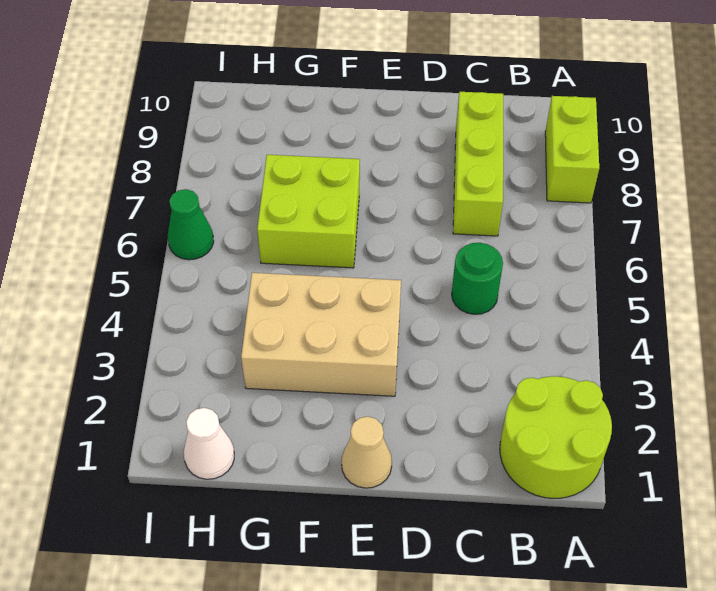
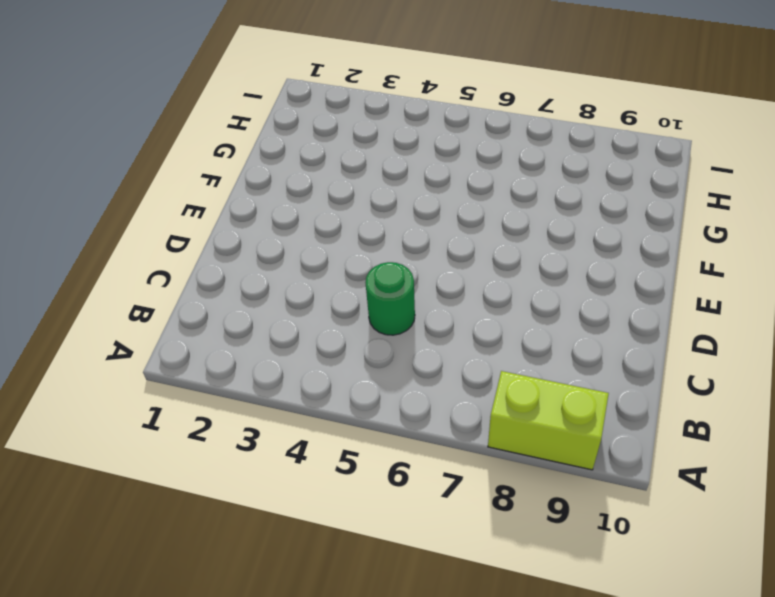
none -> lime 2x2 round brick [500,376,612,498]
none -> lime 1x3 brick [453,92,503,236]

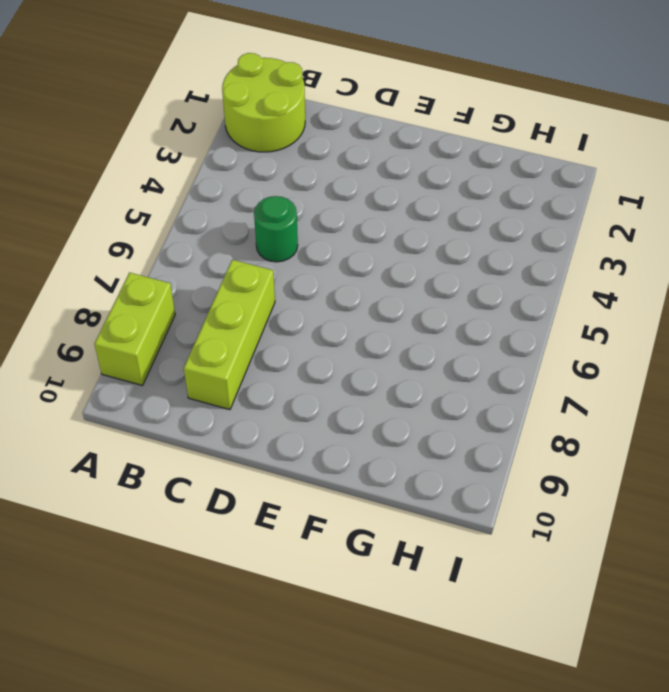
none -> tan 1x1 cone [342,417,392,488]
none -> tan 2x3 brick [241,273,401,396]

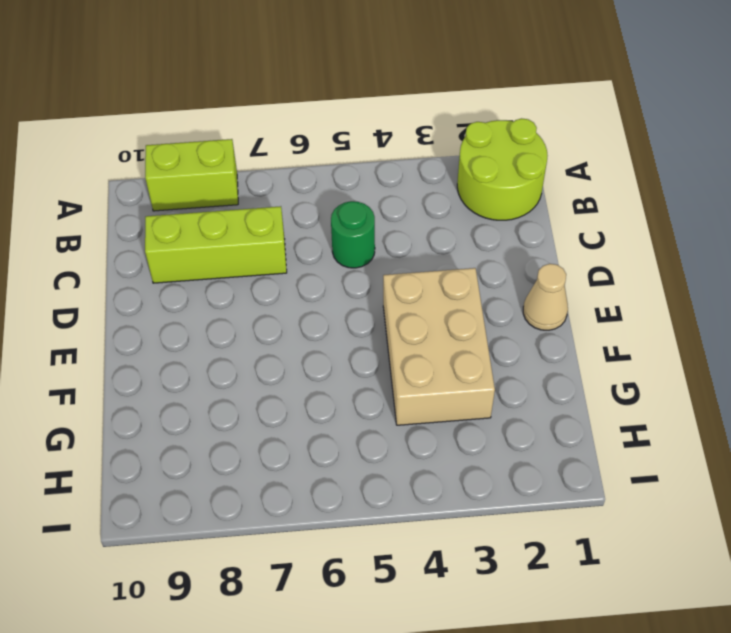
none -> lime 2x2 brick [257,155,360,268]
none -> white 1x1 cone [184,408,234,479]

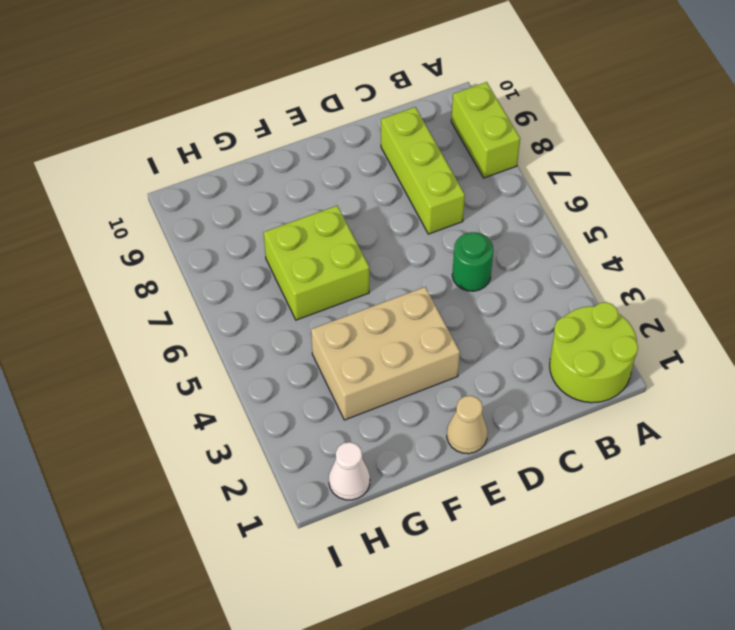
none -> green 1x1 cone [168,189,214,260]

